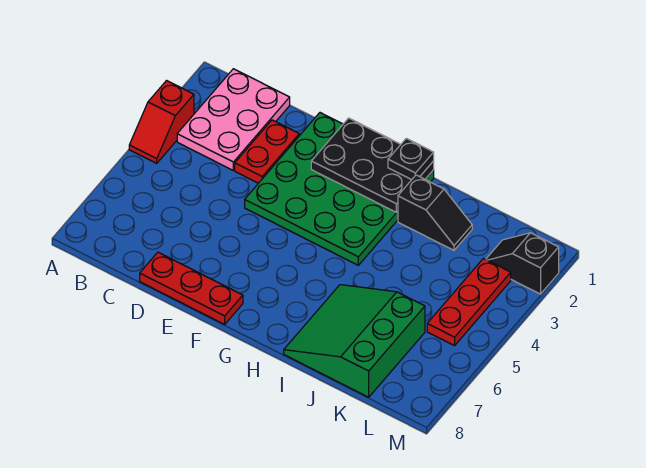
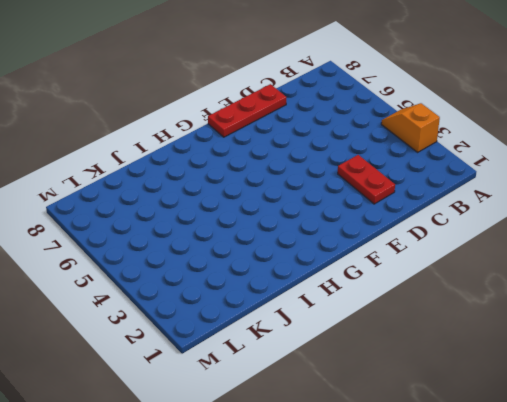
orange 1x2 slope [381,103,440,152] -> red 1x2 slope [129,81,194,163]
none -> pink 2x3 plate [177,69,290,170]
none -> green 4x4 plate [245,113,434,265]

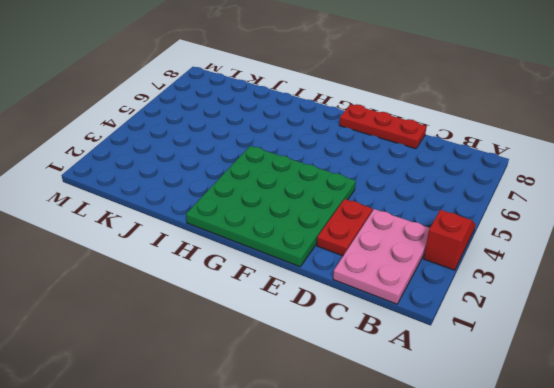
none -> black 1x2 slope [398,175,472,250]
none -> green 3x3 slope [284,285,425,397]

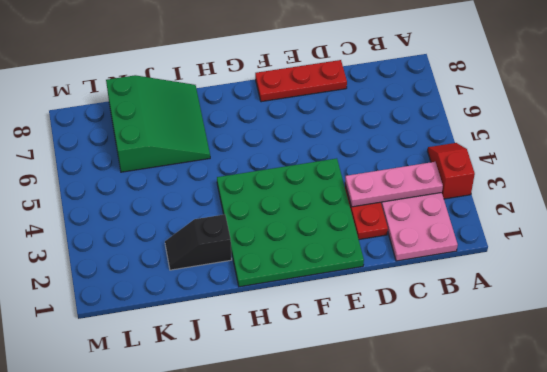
pink 1x3 plate [345,162,443,207] -> none
none -> black 1x2 slope [486,233,559,294]
none -> red 1x3 plate [427,259,511,346]

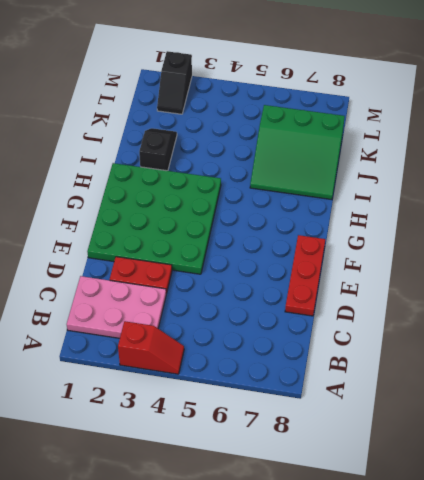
none -> red 1x3 plate [427,259,511,346]
none -> black 2x3 plate [311,118,434,213]

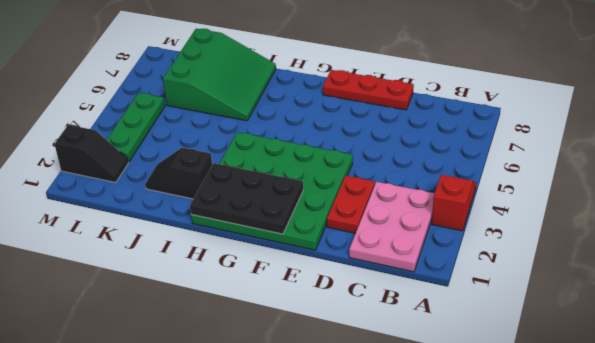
green 1x3 plate [107,93,165,162] -> red 1x3 plate [427,259,511,346]
none -> black 1x1 plate [388,138,434,180]

